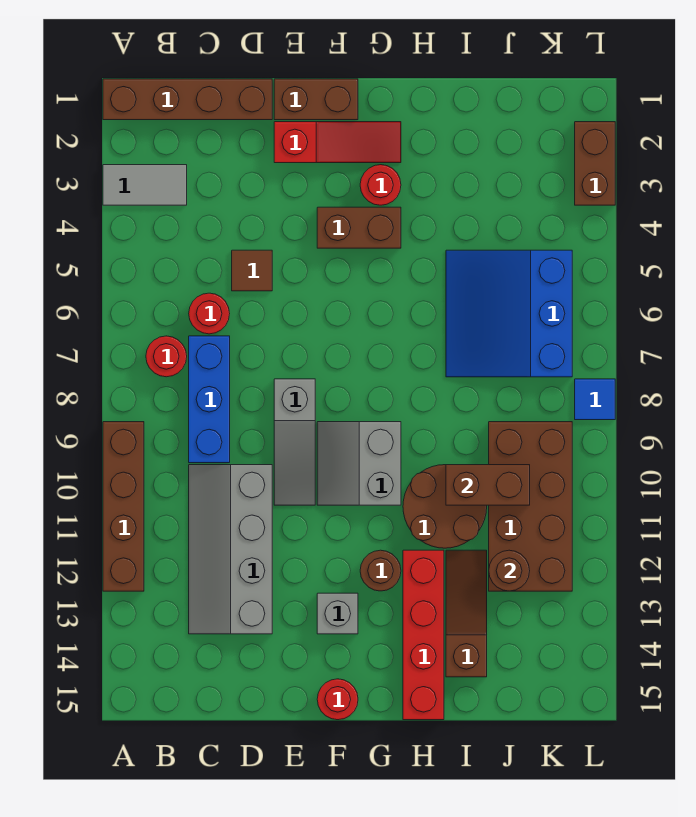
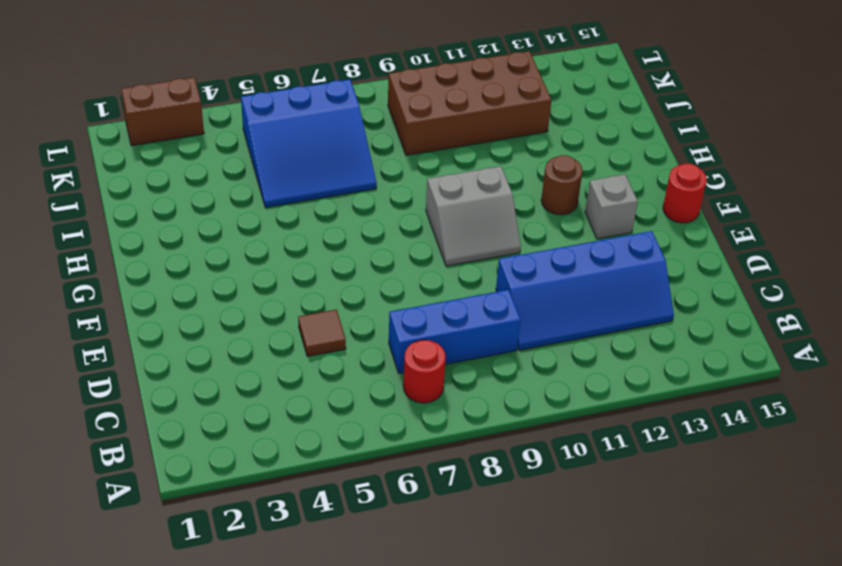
blue 2x4 slope [496,231,674,350] -> grey 2x4 slope [189,465,272,634]
none -> brown 1x4 brick [103,79,272,120]
none -> grey 1x2 tile [103,165,187,205]
none -> brown 1x4 brick [103,422,144,591]

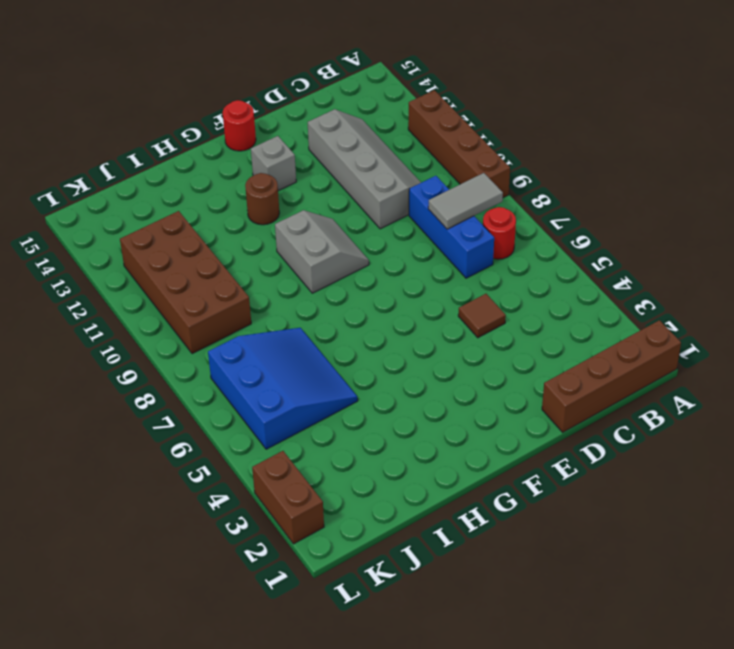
grey 1x2 tile [428,173,503,229] -> grey 1x2 tile moved to [103,165,187,205]
none -> red 1x1 round brick [189,293,230,334]
none -> brown 1x2 brick [274,79,358,120]
none -> red 1x3 slope [274,122,401,163]

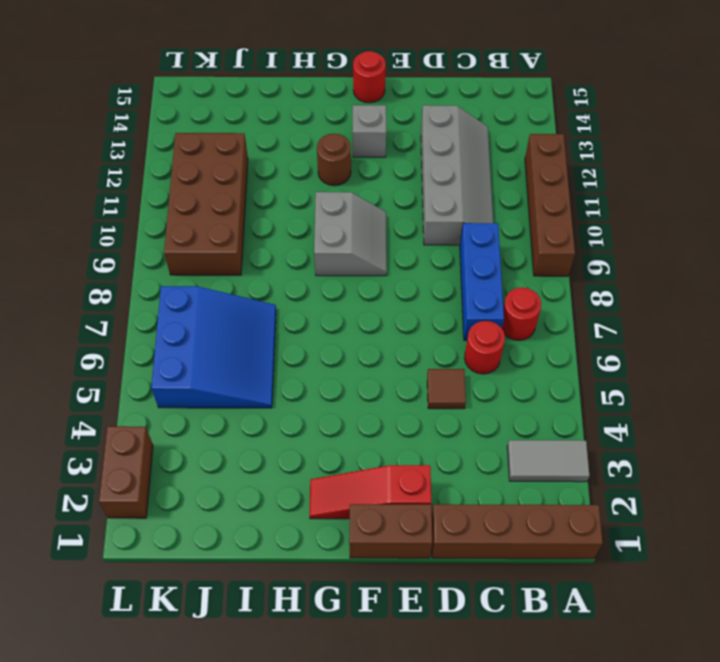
none -> grey 1x3 slope [274,379,315,505]
none -> brown 1x2 brick [317,207,401,248]
none -> red 1x1 round brick [360,165,401,205]

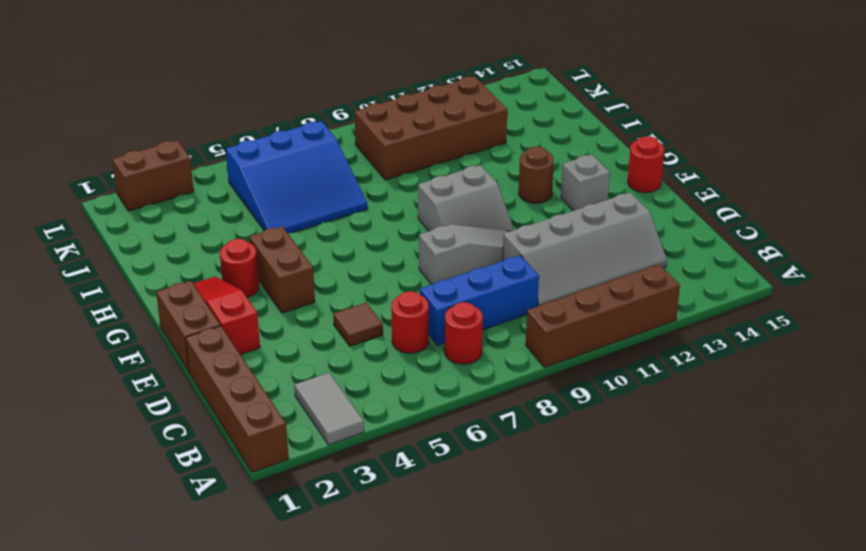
none -> brown 2x2 round brick [403,465,487,548]
none -> red 1x4 brick [403,550,444,720]
none -> brown 1x3 slope [446,550,487,677]

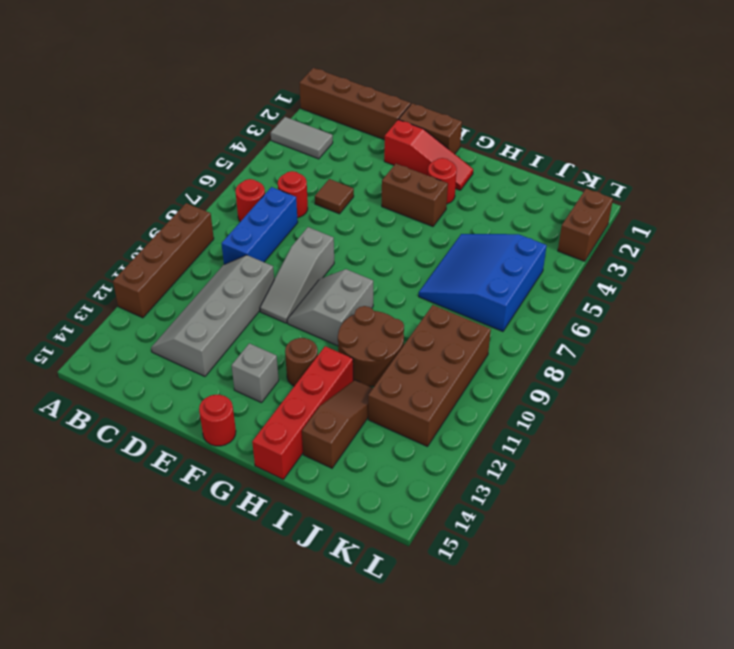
none -> blue 1x1 tile [575,379,615,420]
none -> brown 1x2 brick [446,465,530,505]
none -> brown 1x1 round brick [489,550,530,591]

